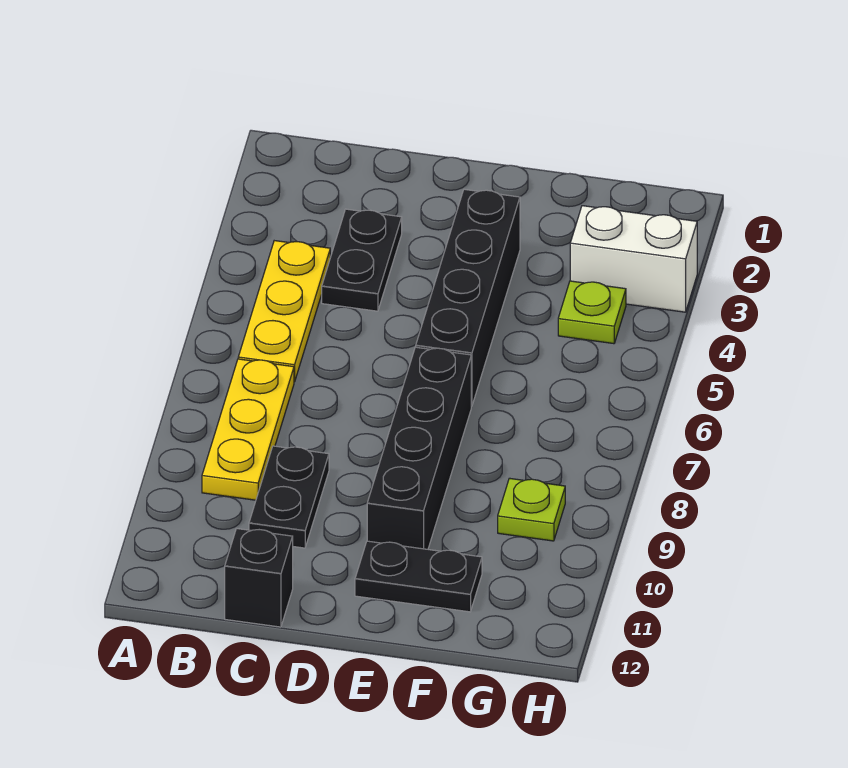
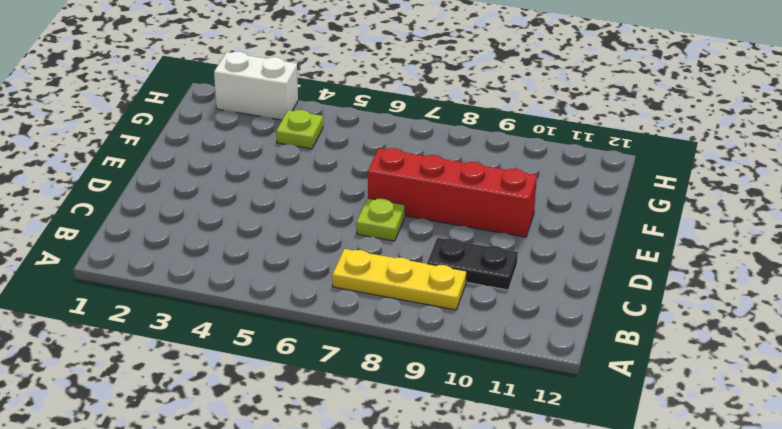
lime 1x1 plate [356,198,405,241] -> lime 1x1 plate moved to [498,478,565,541]
red 1x4 brick [368,148,537,237] -> black 1x4 brick [367,347,471,549]
white 1x2 brick [214,52,298,120] -> white 1x2 brick turned to [570,206,697,312]
none -> yellow 1x3 plate [238,241,330,382]
none -> black 1x2 plate [322,209,402,311]

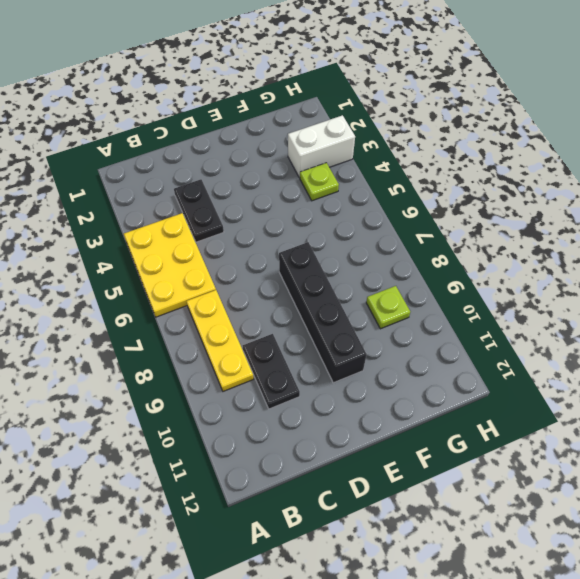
yellow 2x3 plate [124,213,216,317] -> yellow 1x3 plate [238,241,330,382]
none -> black 1x1 brick [225,529,293,627]
none -> black 1x4 brick [416,189,520,406]

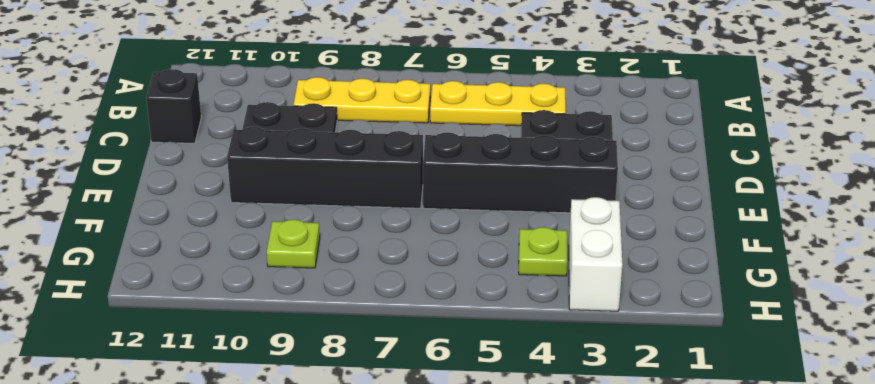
none -> black 1x2 plate [355,541,482,612]

